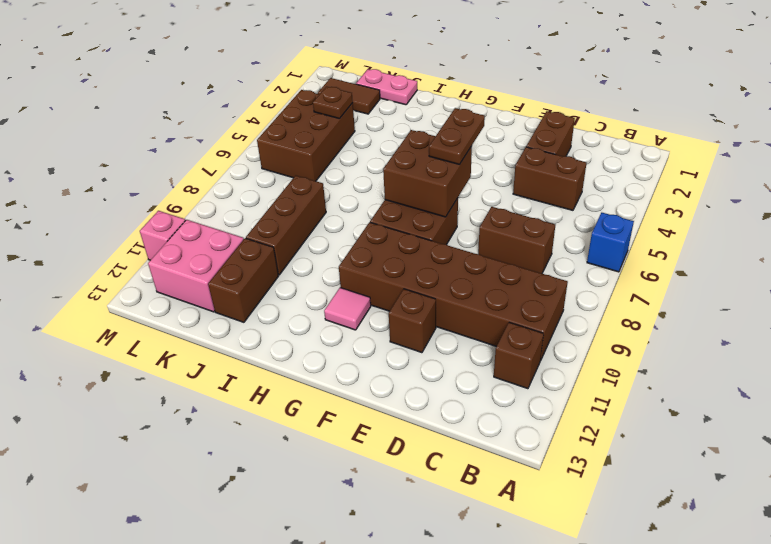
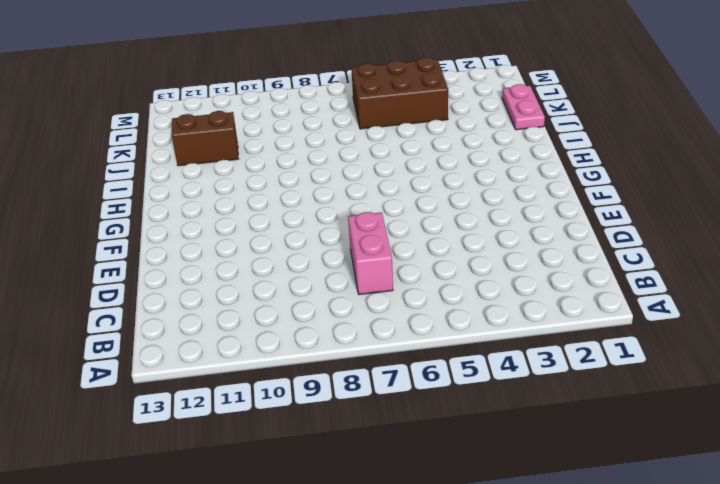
pink 1x2 brick [348,212,393,294] -> brown 1x2 brick [478,207,555,273]
none -> blue 1x1 brick [587,213,634,272]
none -> brown 2x6 brick [339,222,568,361]
none -> brown 1x1 brick [494,322,544,389]

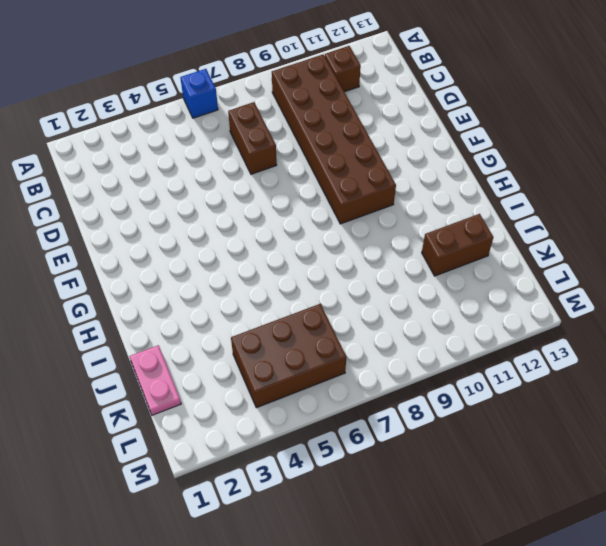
none -> brown 1x2 brick [513,147,587,210]
none -> brown 1x2 brick [526,111,575,157]
none -> brown 1x1 brick [389,289,436,353]

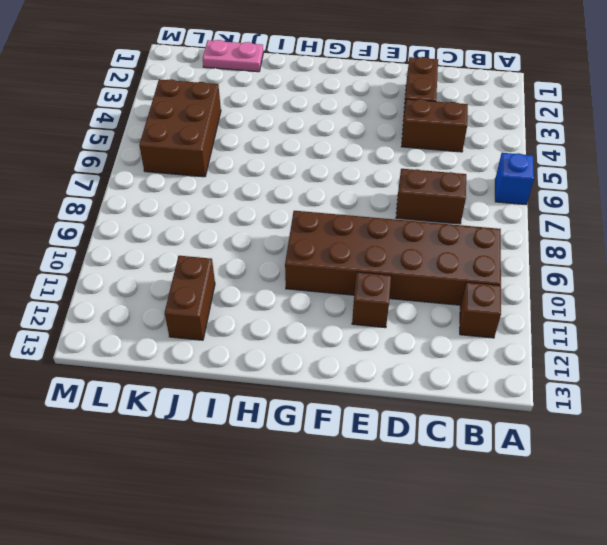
none -> brown 2x2 brick [370,198,458,244]
none -> pink 1x1 tile [324,288,371,330]
none -> brown 1x3 brick [246,176,326,275]

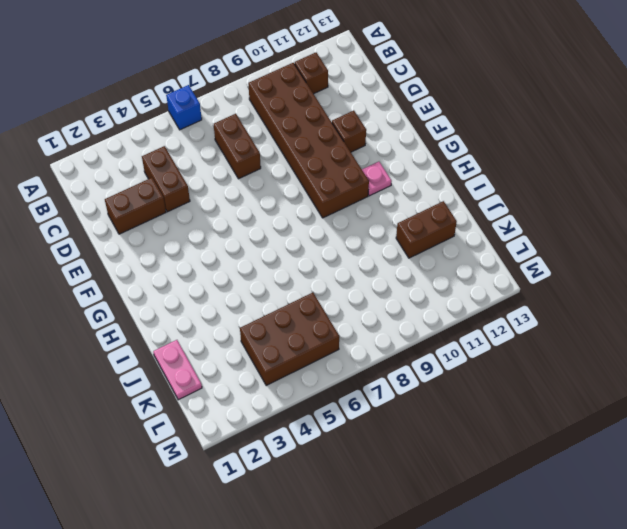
pink 1x1 plate [362,162,392,196] -> pink 1x1 tile [324,288,371,330]
none -> brown 2x2 brick [370,198,458,244]
none -> brown 1x3 brick [246,176,326,275]
none -> brown 1x2 tile [318,78,380,114]

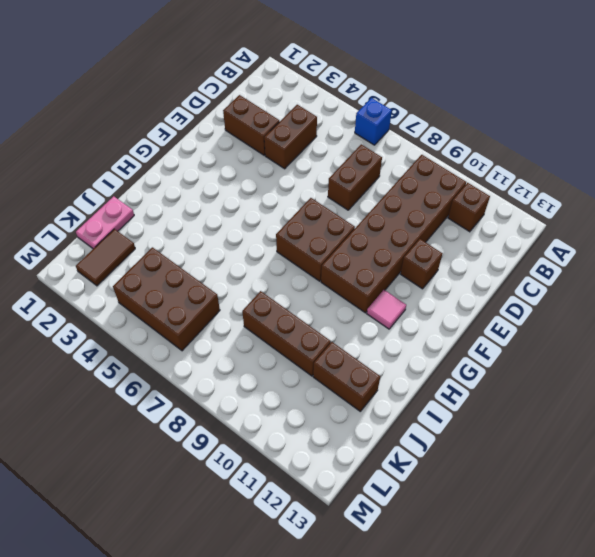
none -> pink 2x2 brick [148,220,244,312]
none -> pink 1x1 brick [140,211,186,260]
none -> brown 2x2 brick [383,130,472,217]

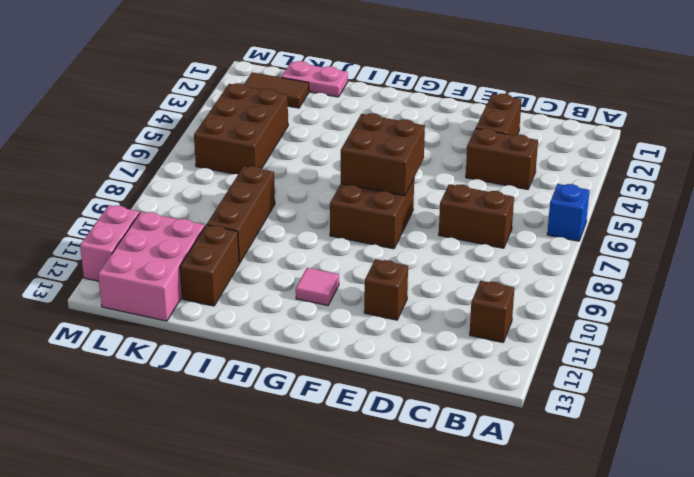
pink 2x3 brick [98,212,205,321] -> pink 2x2 brick [148,220,244,312]
pink 1x2 brick [80,205,140,281] -> pink 1x1 brick [140,211,186,260]
none -> brown 2x6 brick [339,222,568,361]
none -> brown 1x1 plate [313,87,353,119]
none -> brown 1x2 plate [429,108,485,165]

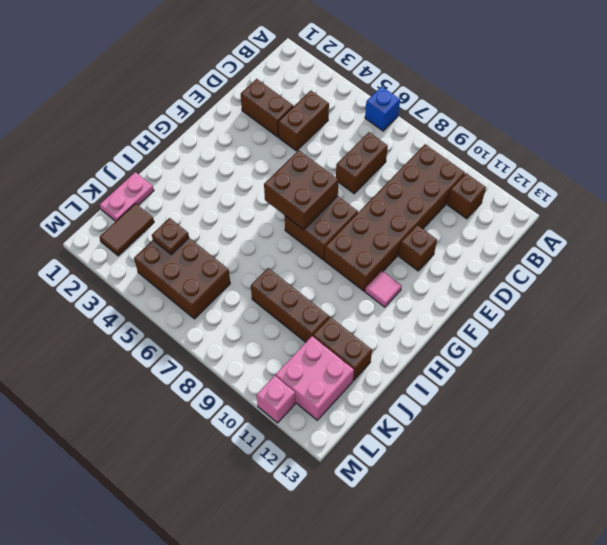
none -> brown 1x2 plate [429,108,485,165]

